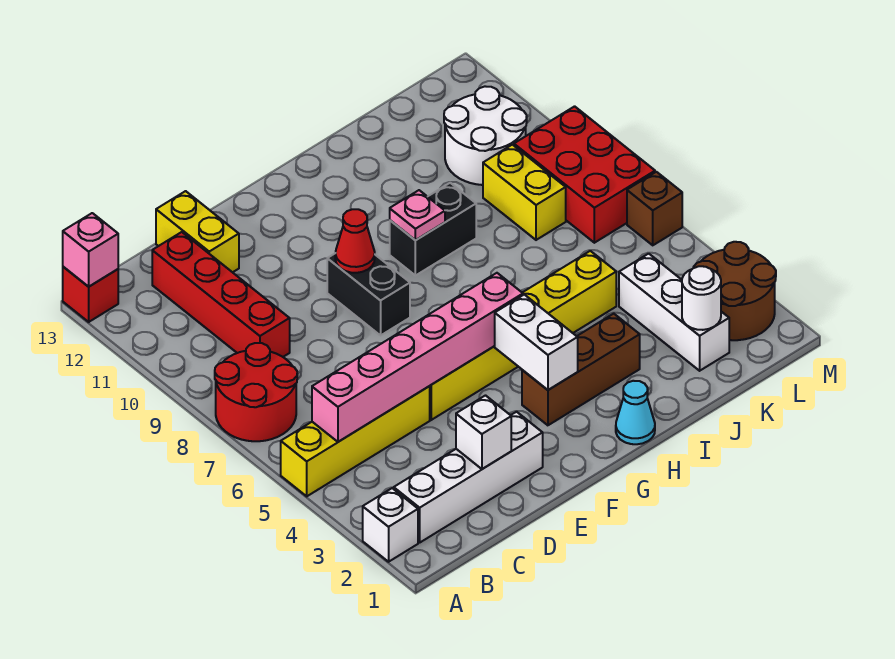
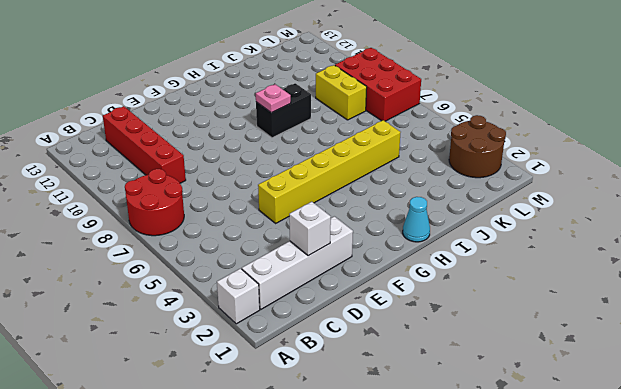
none -> yellow 1x4 brick [281,386,430,496]
none -> red 1x1 brick [63,267,118,322]
none -> yellow 1x2 brick [156,191,239,272]

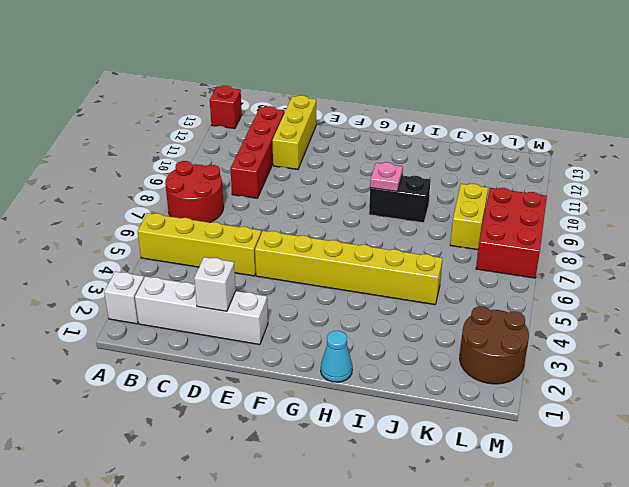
yellow 1x3 brick [272,95,316,169] -> yellow 1x2 brick [156,191,239,272]
none -> black 1x2 brick [327,253,410,335]
none -> brown 1x3 brick [522,314,640,425]
none -> white 1x3 brick [619,254,729,371]

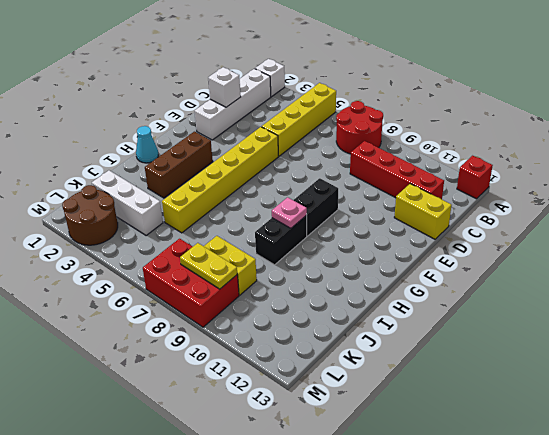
black 1x2 brick [293,178,338,236] -> black 1x2 brick turned to [327,253,410,335]
yellow 1x2 plate [180,243,237,289] -> none
none -> white 2x2 round brick [444,86,527,185]
none -> brown 1x1 brick [627,172,682,245]
none -> pink 1x1 brick [63,213,118,287]

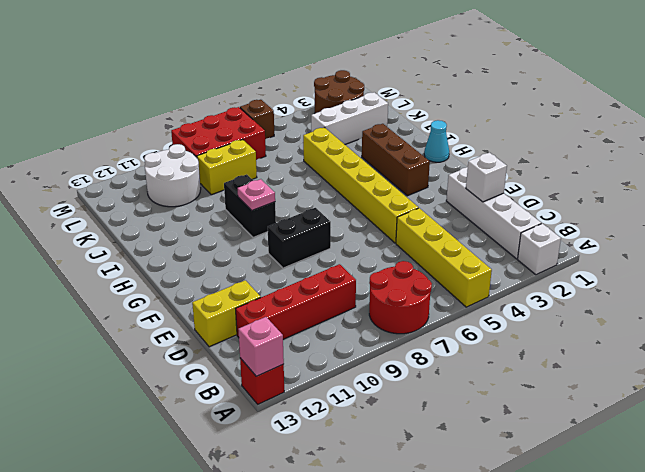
none -> pink 1x6 brick [312,273,523,442]
none -> red 1x1 cone [335,209,375,273]
none -> white 1x2 brick [495,295,578,390]

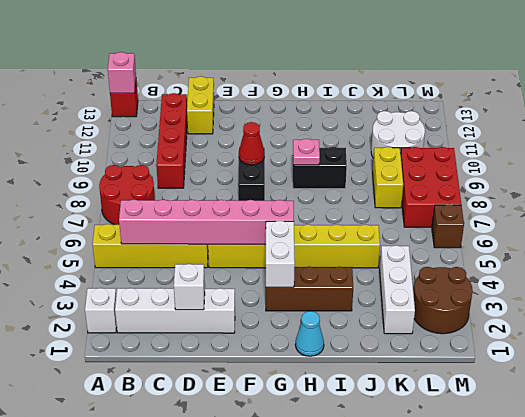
none -> white 1x1 round brick [682,266,721,330]

